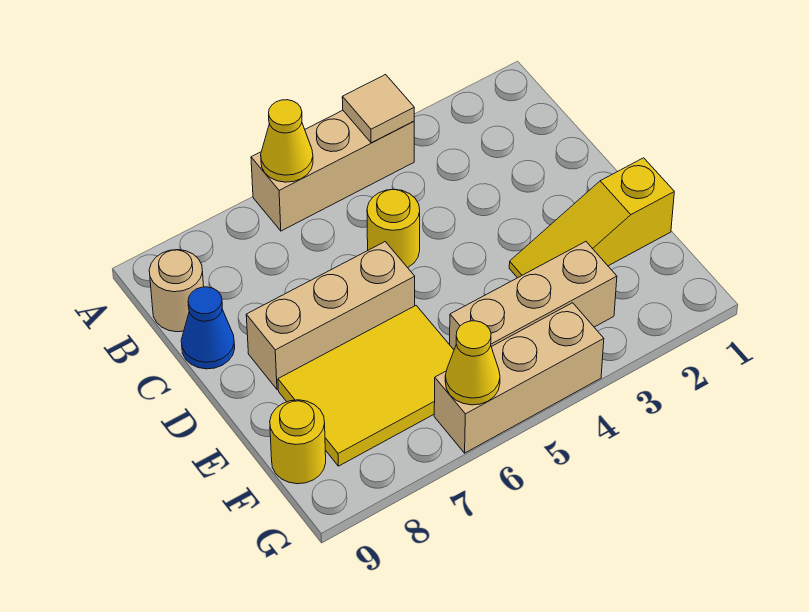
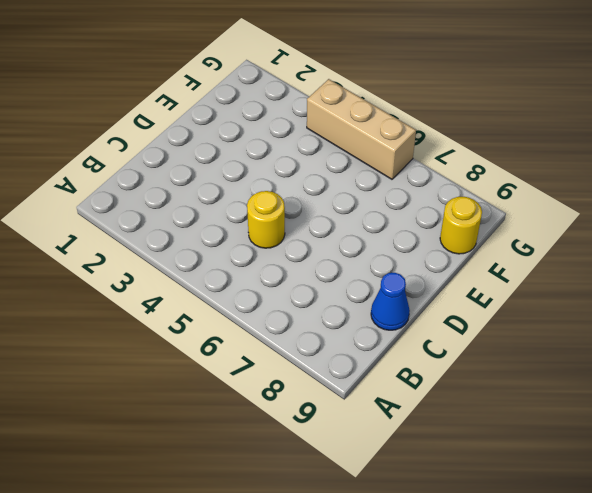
none -> tan 1x3 brick [251,110,414,231]
none -> tan 1x1 round brick [149,250,204,332]
none -> tan 1x3 brick [246,242,415,390]

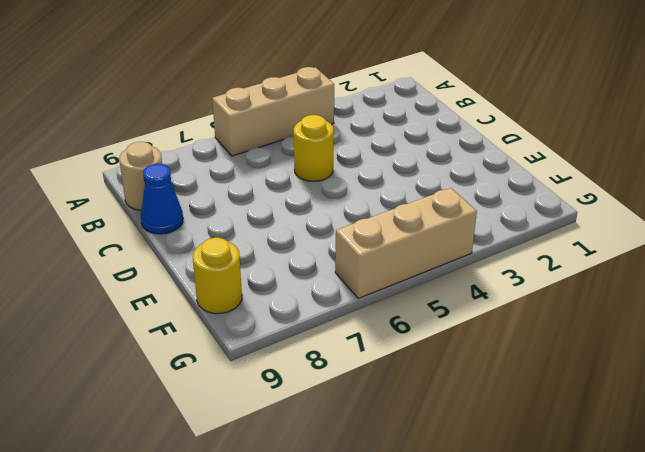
none -> tan 1x3 brick [246,242,415,390]
none -> yellow 1x3 slope [509,158,674,278]
none -> yellow 2x3 tile [278,306,454,466]

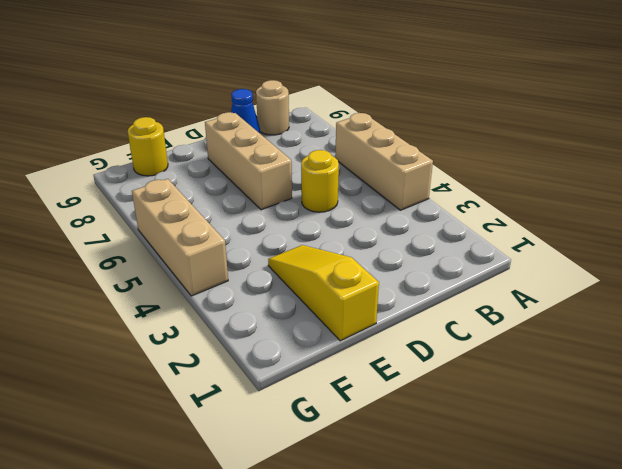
none -> yellow 2x3 tile [278,306,454,466]
none -> tan 1x3 brick [450,242,617,350]
none -> tan 1x1 tile [342,75,414,143]

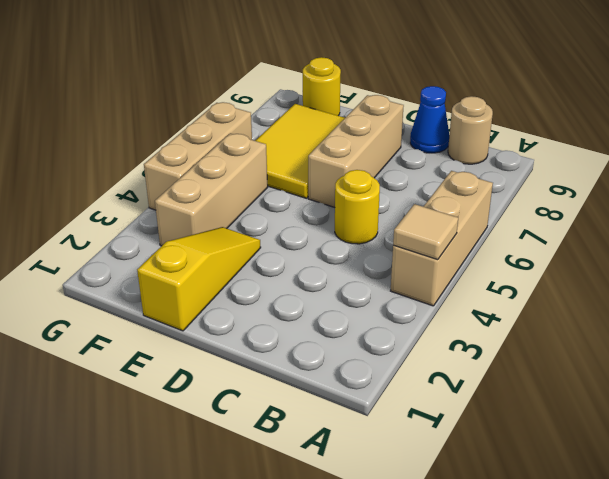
none -> yellow 1x1 cone [261,100,313,182]
none -> yellow 1x1 cone [445,321,500,405]

